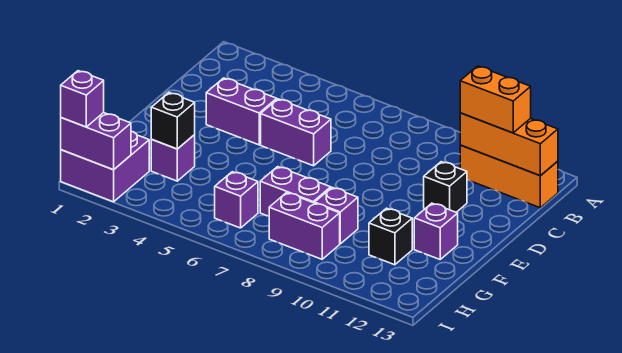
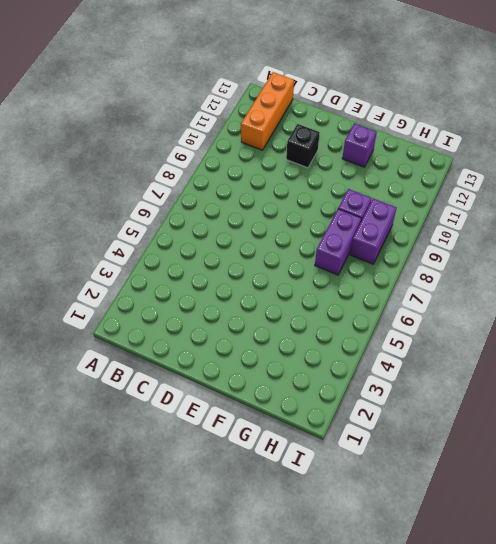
none -> purple 1x2 brick [206,78,277,145]
none -> purple 1x2 brick [261,99,331,166]
none -> purple 1x1 brick [151,135,195,181]

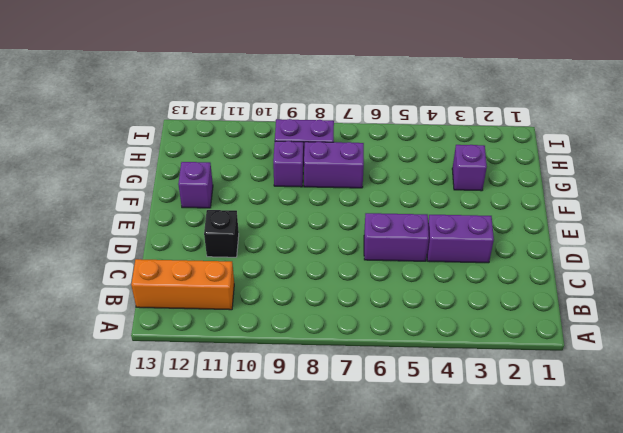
none -> black 1x1 brick [369,208,412,265]
none -> purple 2x2 brick [61,131,149,202]
none -> purple 1x1 brick [215,172,258,228]

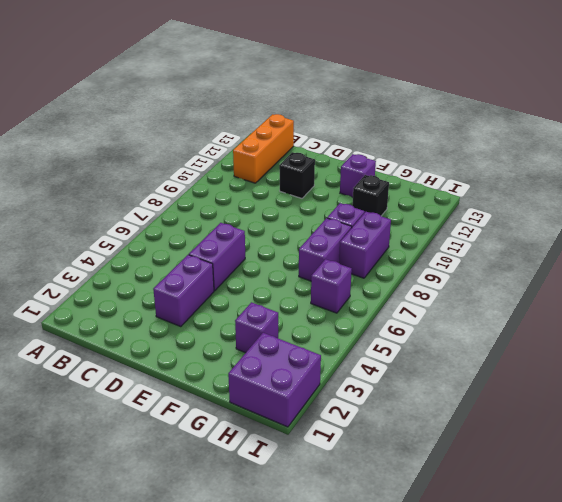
none -> orange 1x3 brick [460,113,558,176]
none -> black 1x1 brick [151,93,195,149]
none -> purple 1x2 brick [61,113,131,170]

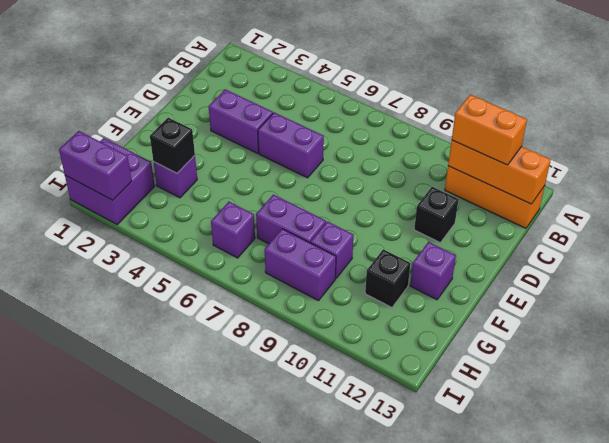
none -> purple 1x1 brick [61,71,104,127]

